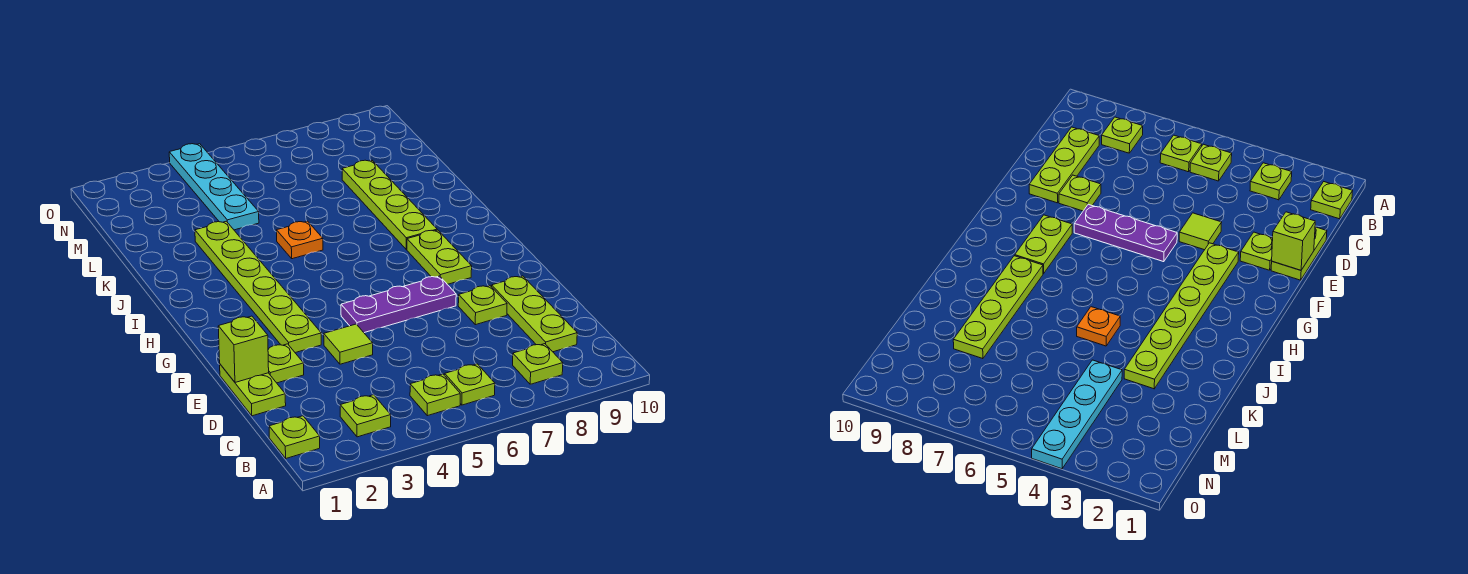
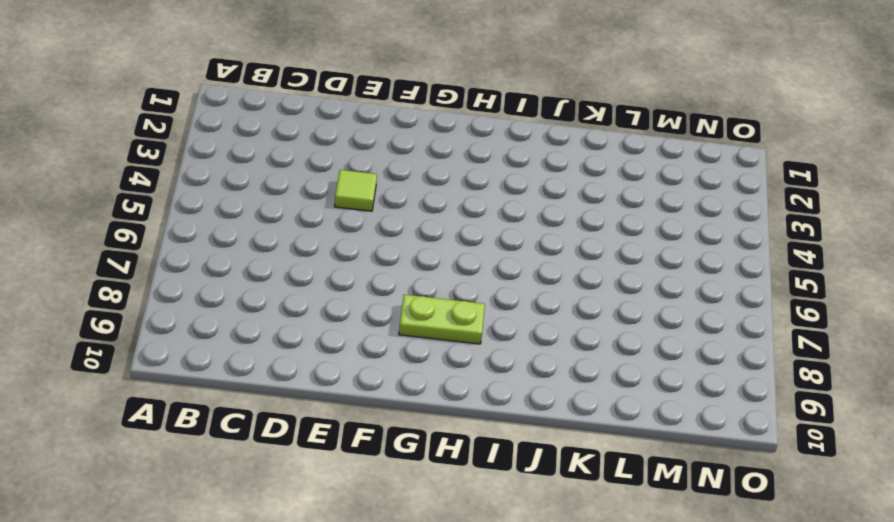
none -> lime 1x1 plate [269,416,320,458]
none -> lime 1x1 plate [340,395,391,437]
none -> lime 1x1 plate [410,374,460,416]

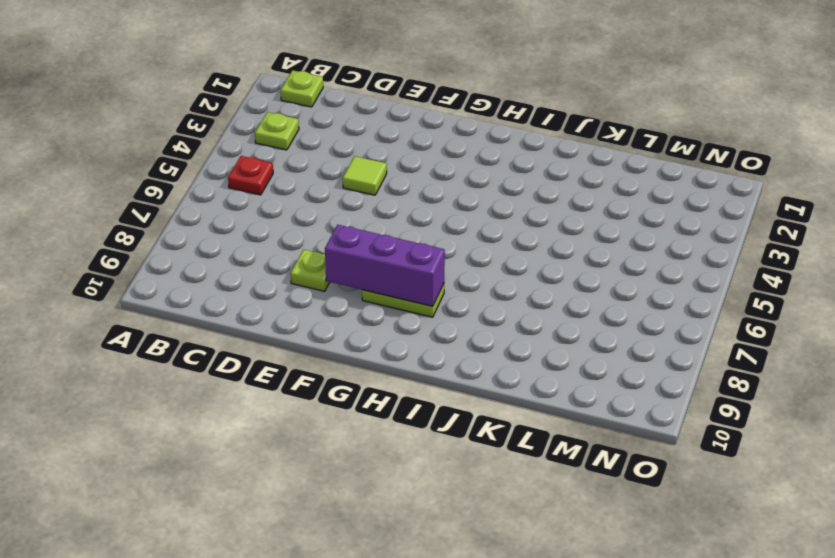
red 1x1 plate [228,156,273,195] -> lime 1x1 plate [410,374,460,416]
purple 1x3 brick [325,225,445,306] -> none
none -> lime 1x1 plate [445,364,495,405]
none -> lime 1x1 plate [513,344,563,384]
none -> lime 1x3 plate [492,276,577,352]

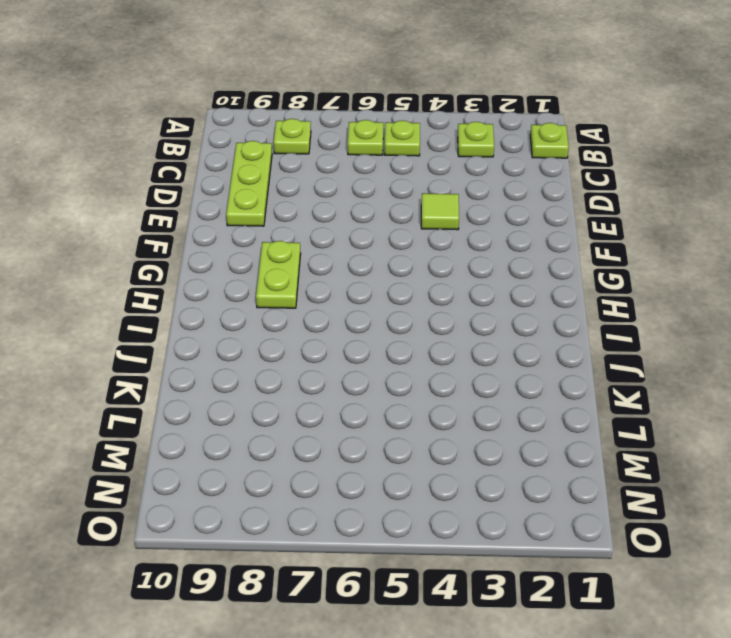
none -> lime 1x2 plate [220,364,286,416]
none -> lime 1x1 plate [268,344,304,383]
none -> lime 1x1 plate [458,286,507,325]

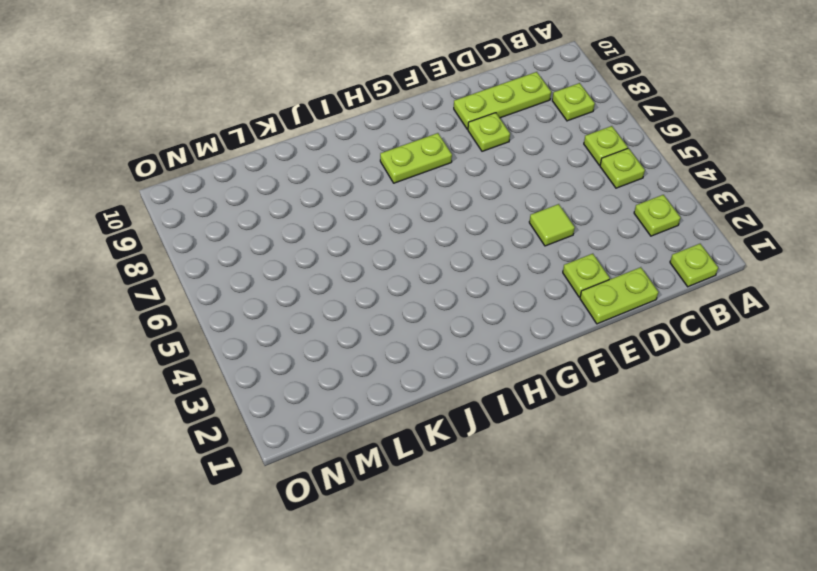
none -> lime 1x6 plate [195,221,321,353]
none -> purple 1x3 plate [341,276,456,333]
none -> lime 1x4 plate [342,160,437,249]

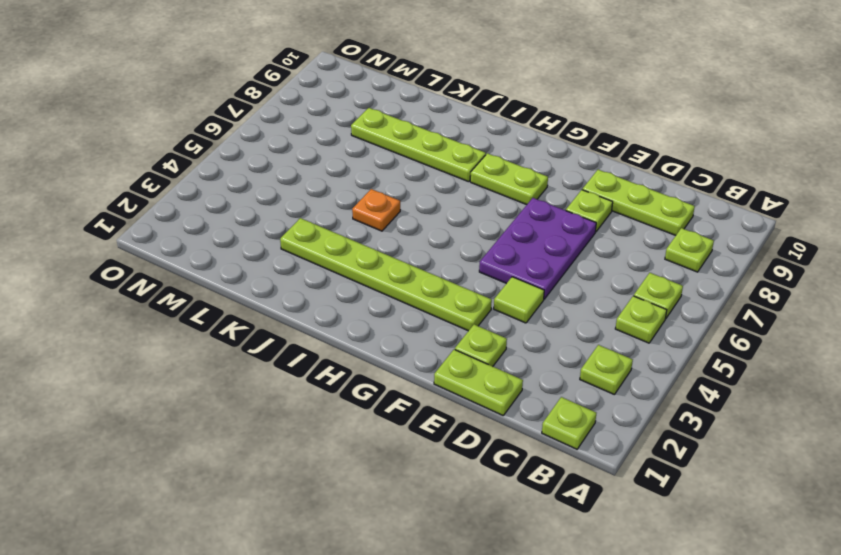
purple 2x3 plate [479,198,596,299] -> purple 1x3 plate [341,276,456,333]
none -> cyan 1x4 plate [169,144,259,230]
none -> lime 1x1 brick [218,316,269,382]

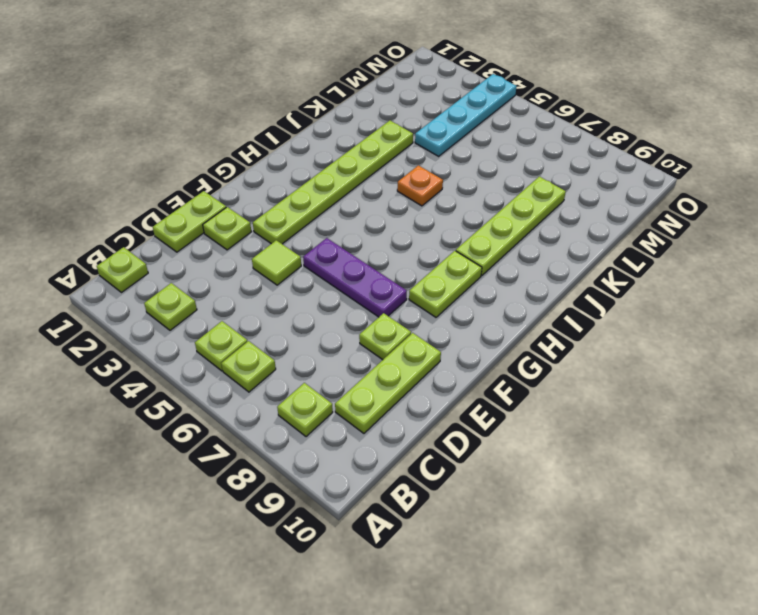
none -> lime 1x1 brick [218,316,269,382]

